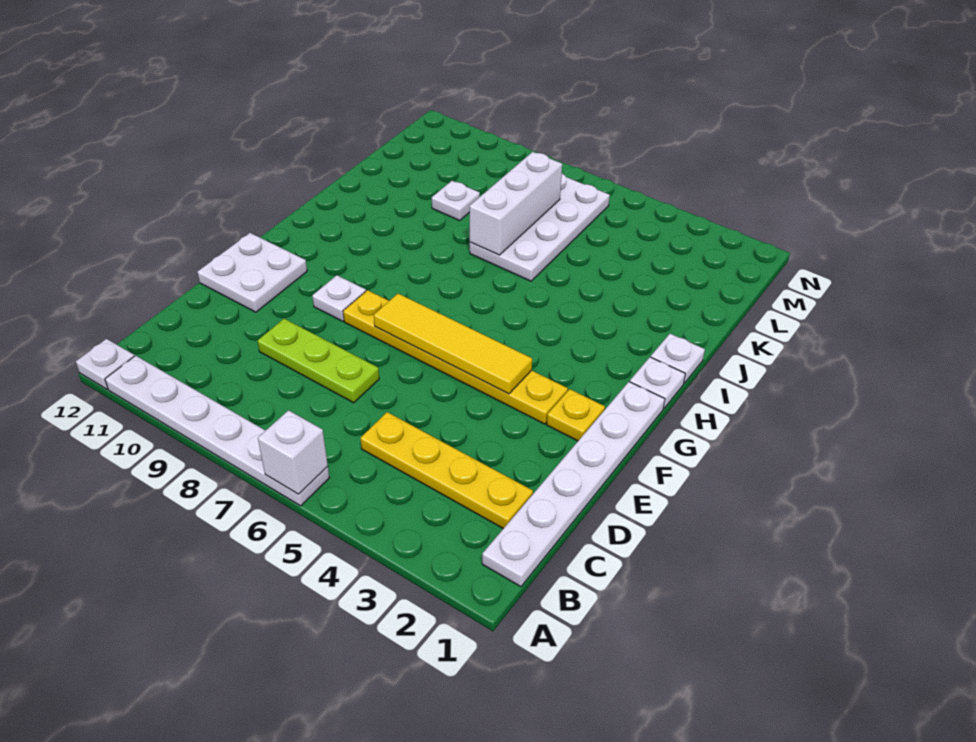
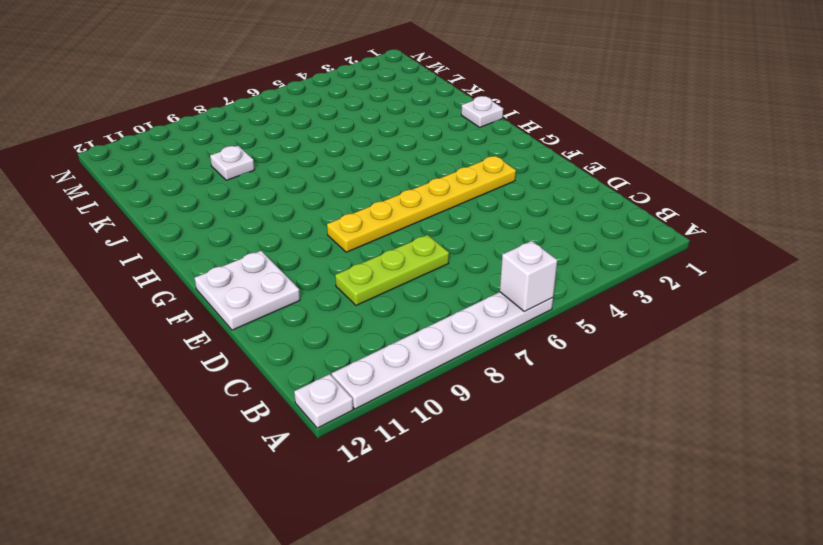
none -> white 1x6 plate [482,382,665,587]
none -> yellow 1x4 plate [360,412,533,529]
none -> yellow 1x1 plate [547,389,605,441]

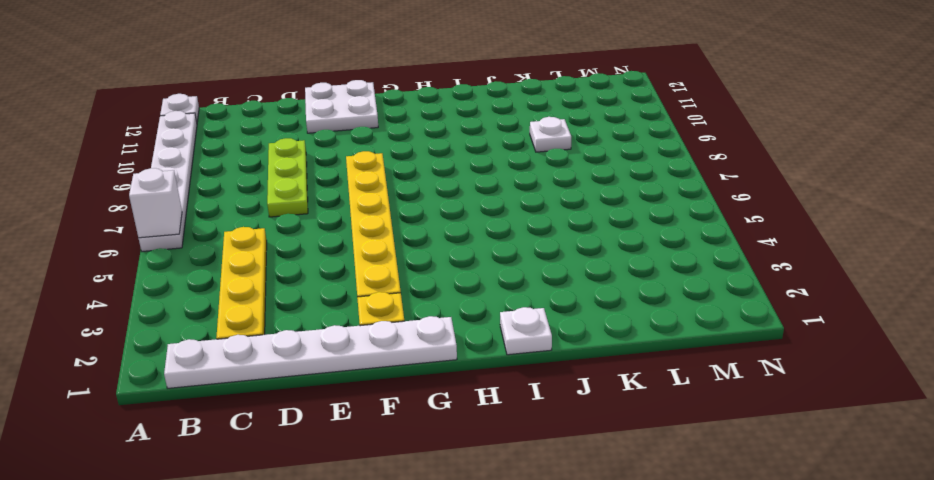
none -> white 1x1 plate [312,275,366,321]
none -> white 1x1 plate [630,357,685,409]
none -> white 2x4 plate [470,174,610,281]

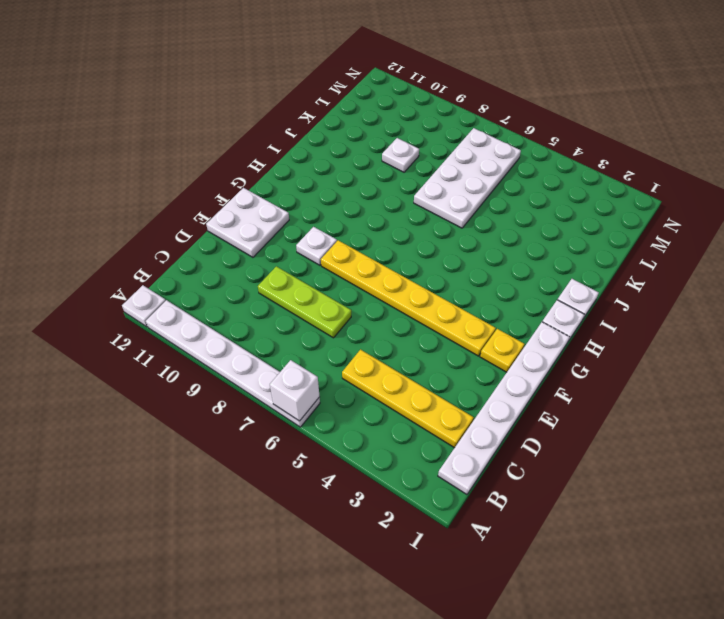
none -> yellow 1x4 tile [374,294,532,394]
none -> white 1x3 brick [470,152,562,255]

